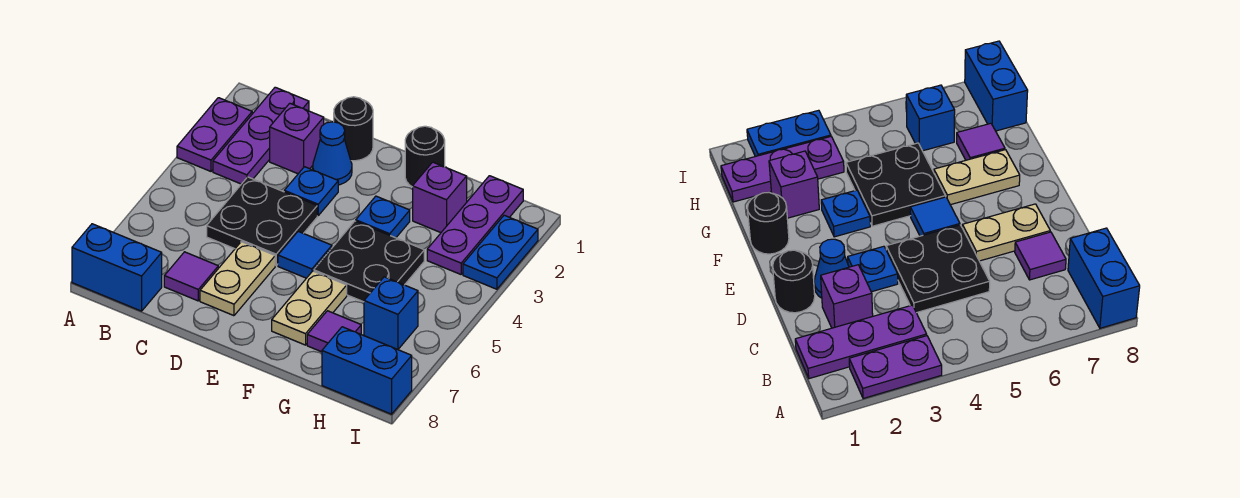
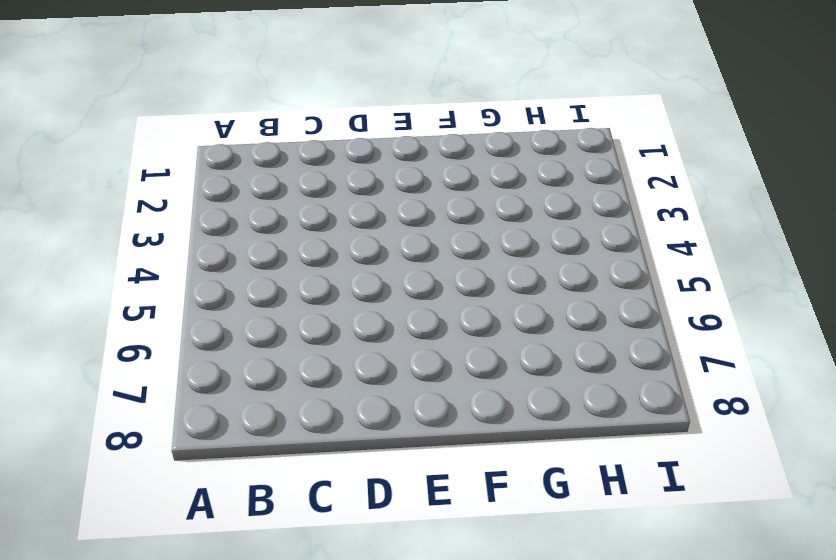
none -> purple 1x2 plate [177,98,252,171]
none -> blue 1x2 brick [72,224,162,311]
none -> purple 1x3 plate [213,87,309,184]

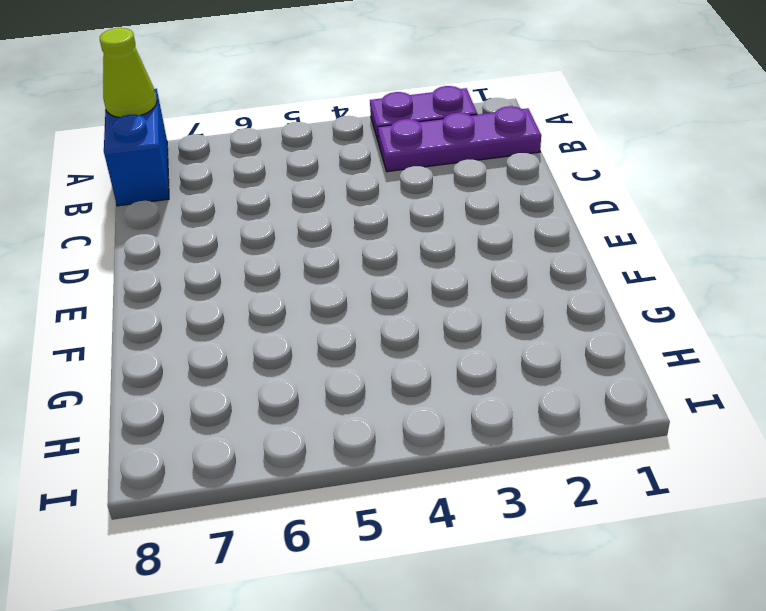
lime 1x1 cone [100,28,157,117] -> none
none -> purple 1x1 brick [270,103,324,174]
none -> black 2x2 plate [207,177,317,266]
none -> purple 1x1 tile [164,252,218,301]

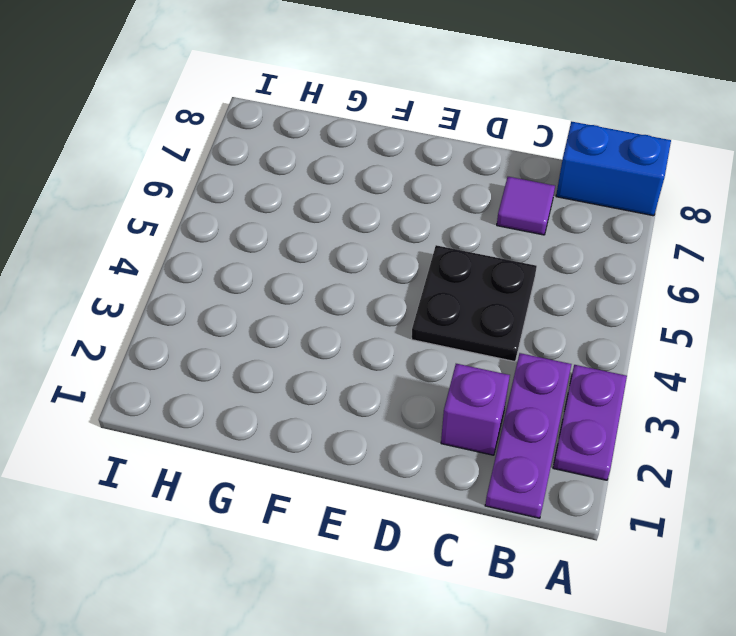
none -> black 1x1 round brick [334,97,373,161]
none -> blue 1x1 cone [313,122,352,185]
none -> blue 1x1 plate [284,167,338,216]

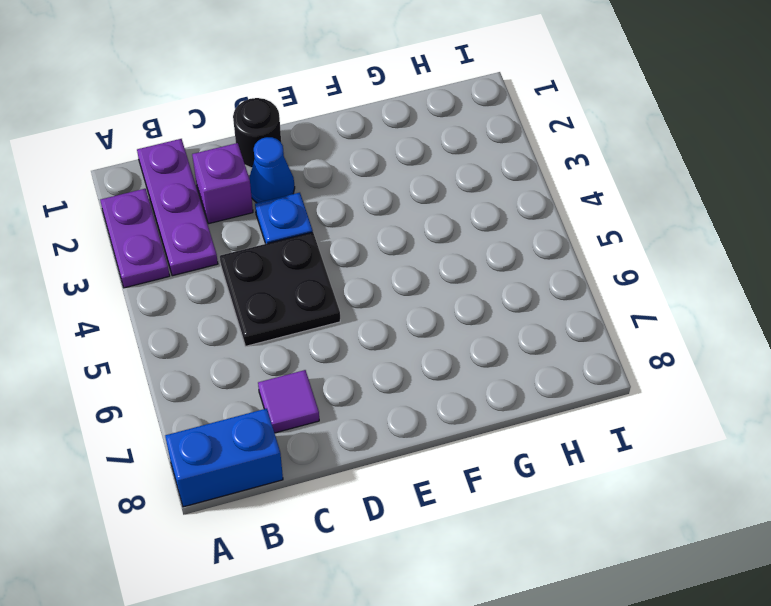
none -> tan 1x2 plate [200,242,275,316]
none -> blue 1x1 tile [278,231,332,278]
none -> black 1x1 round brick [405,126,445,187]

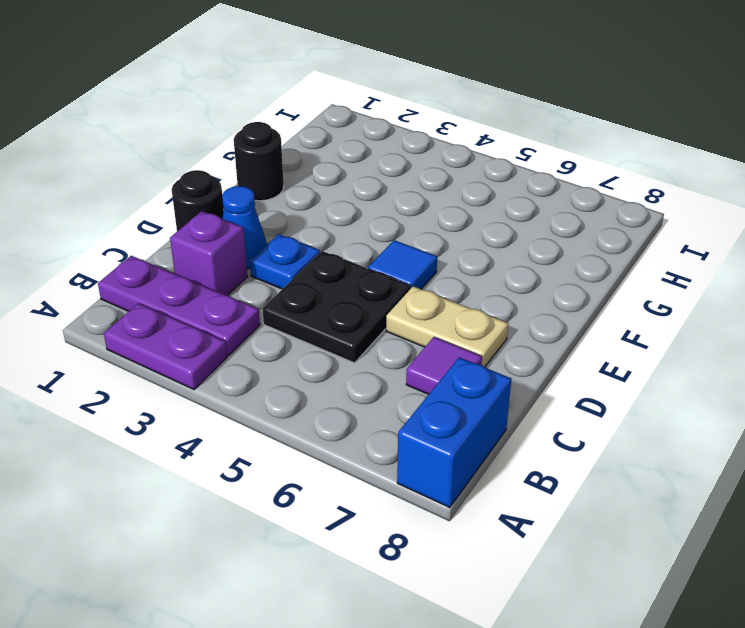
none -> blue 1x1 plate [356,196,410,238]
none -> black 2x2 plate [314,221,424,302]
none -> tan 1x2 plate [272,271,347,345]

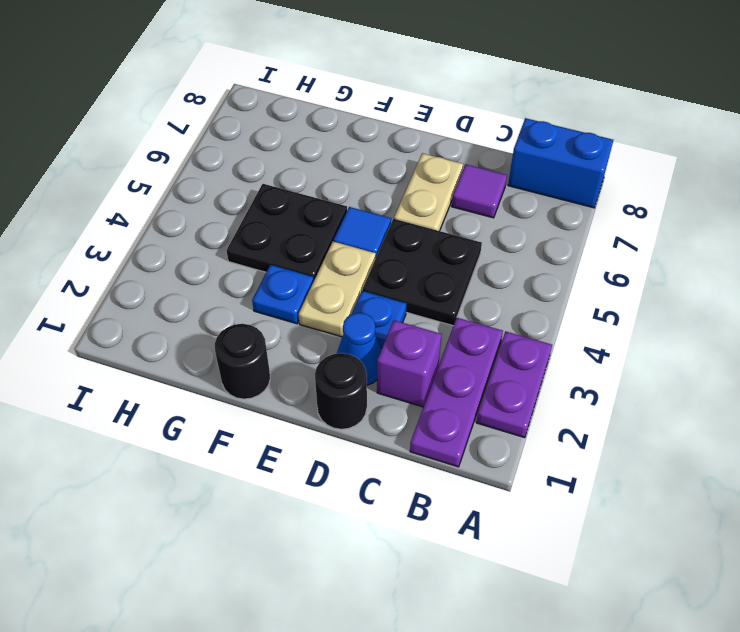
tan 1x2 plate [299,241,376,337] -> tan 1x2 plate moved to [272,271,347,345]
none -> purple 1x1 brick [413,162,467,233]
none -> purple 1x1 tile [307,311,361,352]
none -> purple 1x3 plate [427,176,523,274]

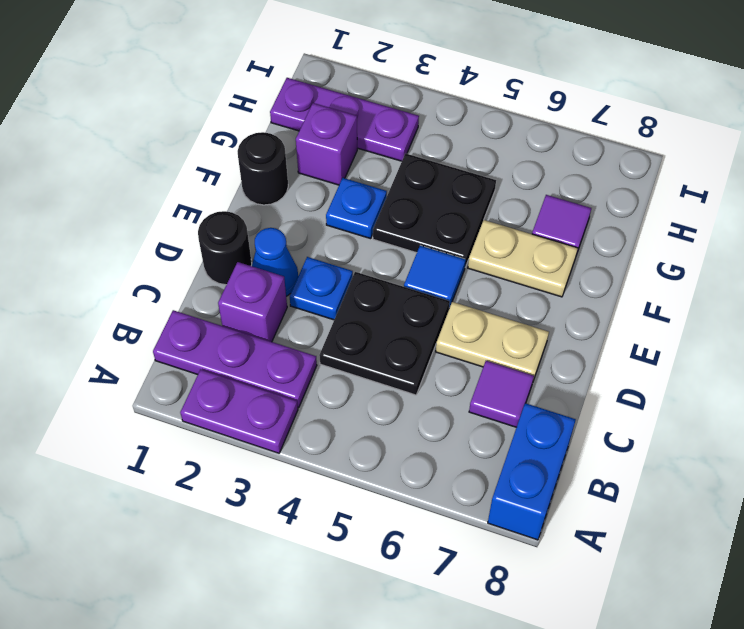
none -> blue 1x1 brick [364,277,418,350]
none -> blue 1x2 brick [322,327,412,414]
none -> blue 1x2 plate [463,215,538,289]

